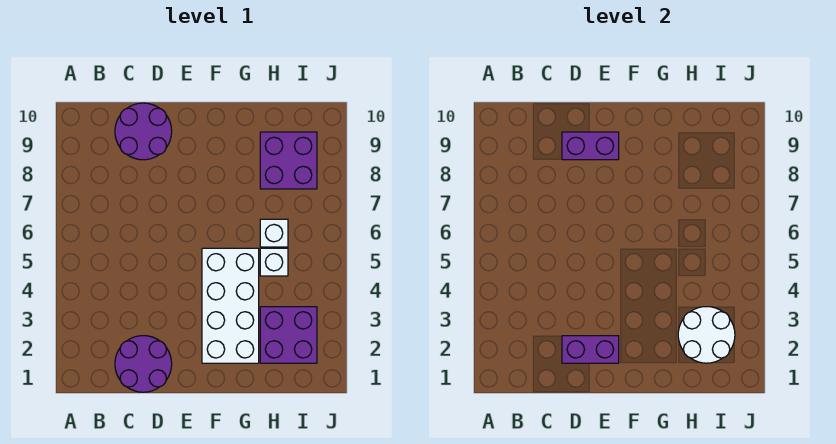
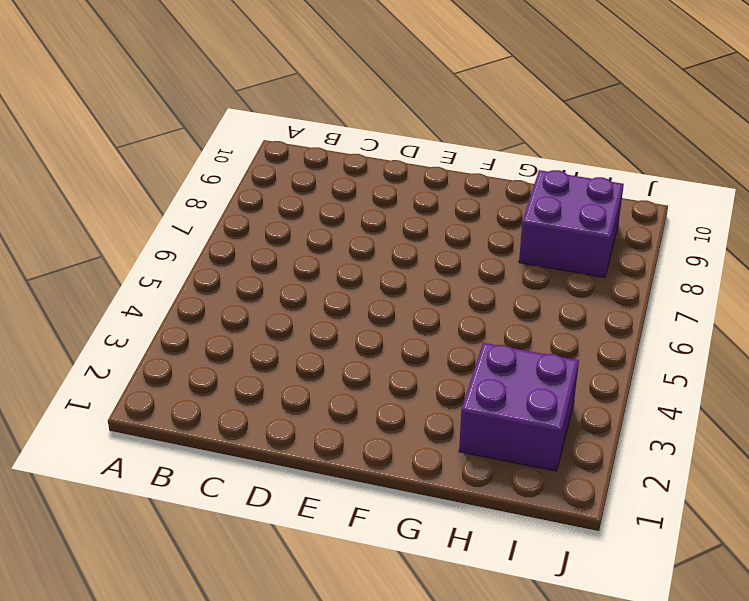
none -> purple 2x2 round brick [115,336,172,392]
none -> purple 2x2 round brick [115,103,172,160]

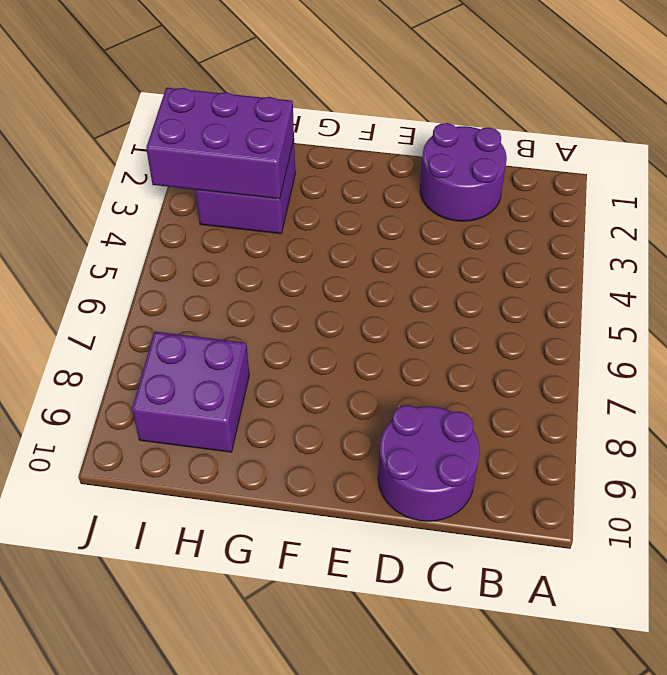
purple 2x3 brick [146,88,294,199] -> white 2x2 round brick [678,307,735,363]
none -> white 2x4 brick [202,248,259,363]
none -> white 1x1 brick [260,248,288,276]

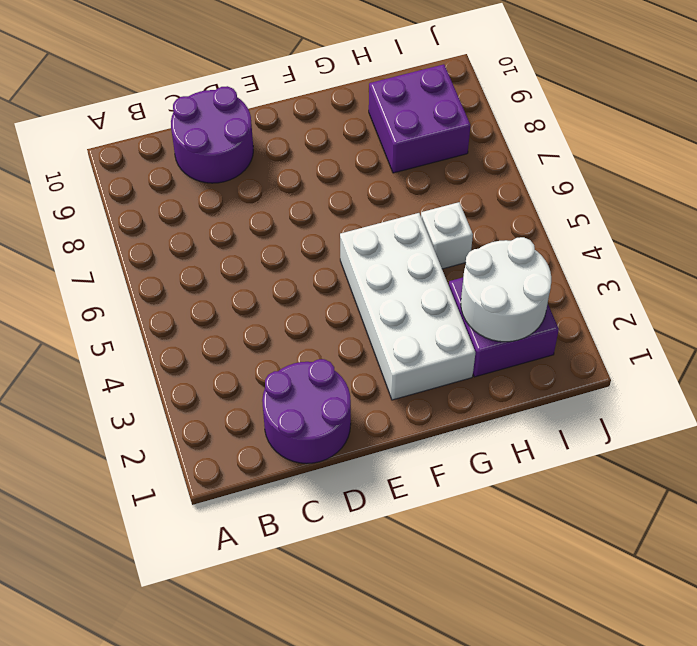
none -> white 1x1 brick [260,219,288,247]
none -> purple 1x2 brick [562,336,619,363]

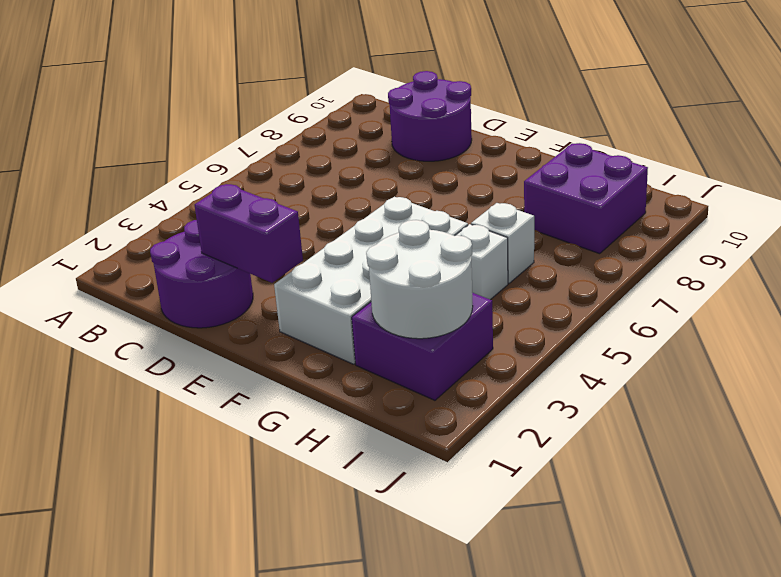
none -> purple 1x2 brick [562,132,619,160]

